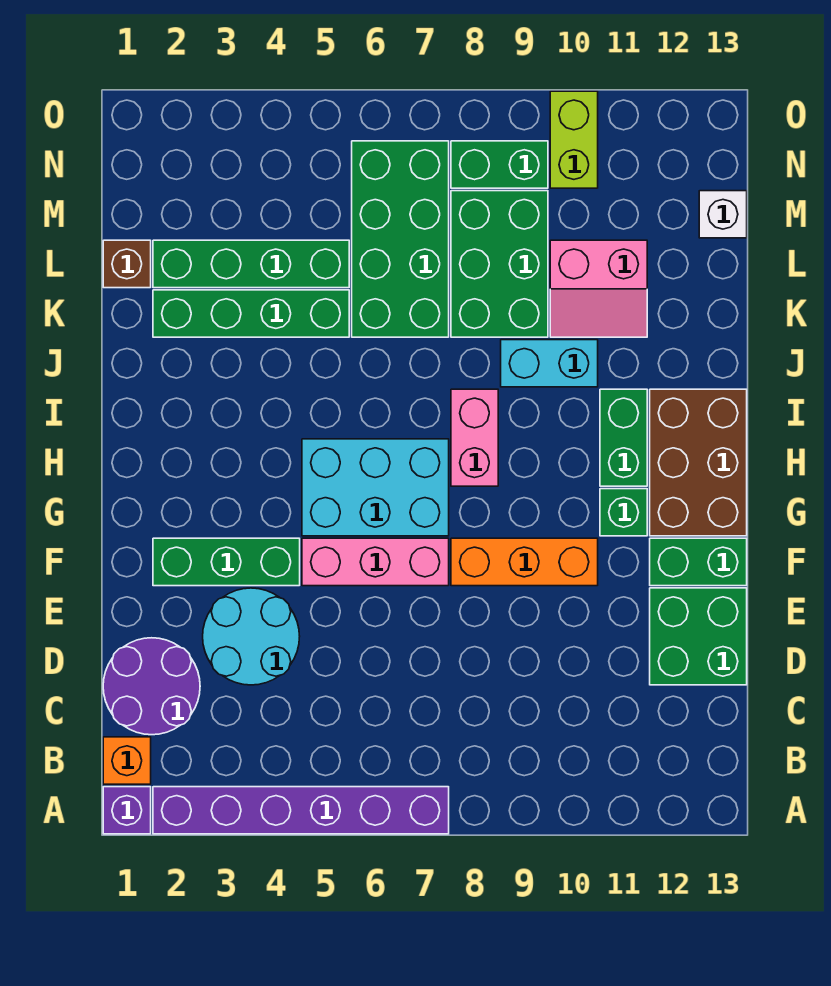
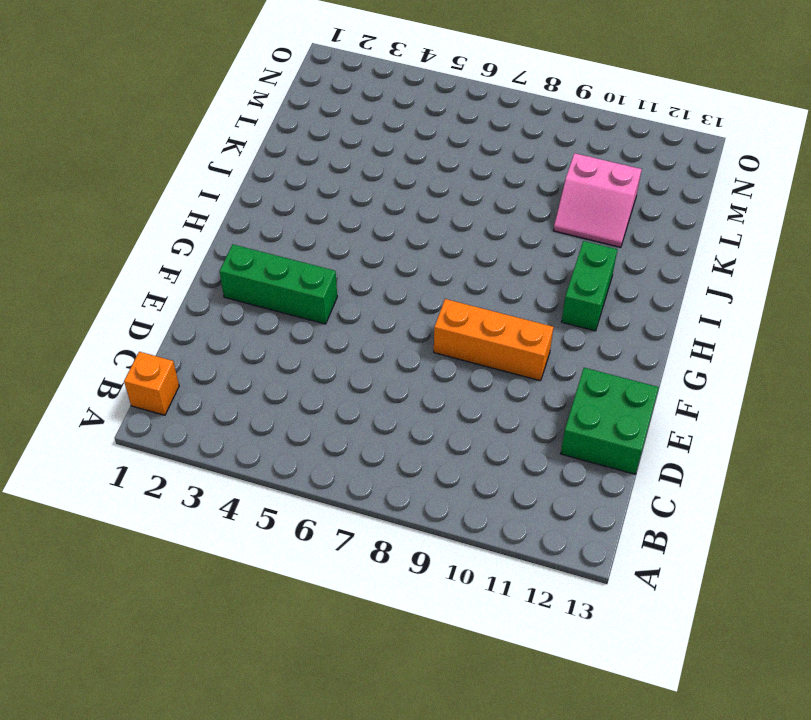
none -> purple 1x1 brick [103,787,151,834]
none -> purple 1x6 brick [153,787,449,834]
none -> purple 2x2 round brick [103,638,200,735]

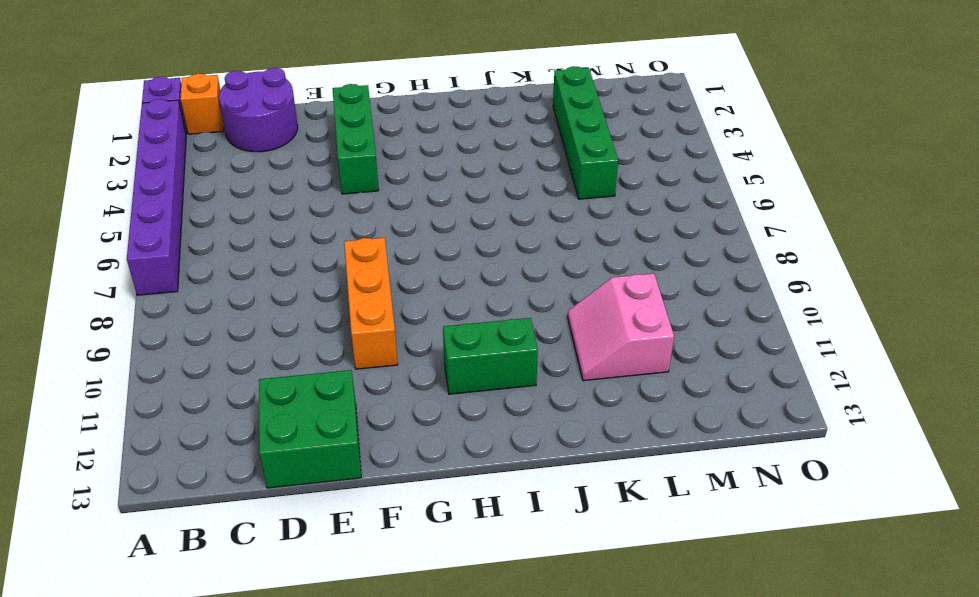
none -> cyan 2x2 round brick [203,588,300,685]
none -> pink 1x3 brick [302,538,449,586]
none -> green 1x2 brick [650,538,747,586]

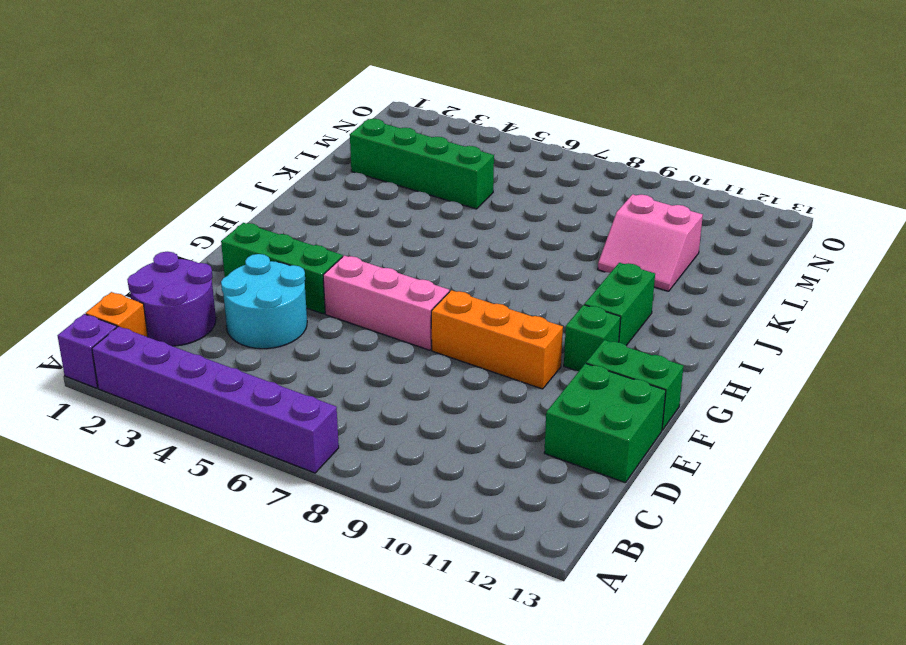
none -> cyan 2x3 brick [302,439,449,536]
none -> brown 2x3 brick [650,389,747,536]
none -> pink 1x2 brick [451,389,498,486]

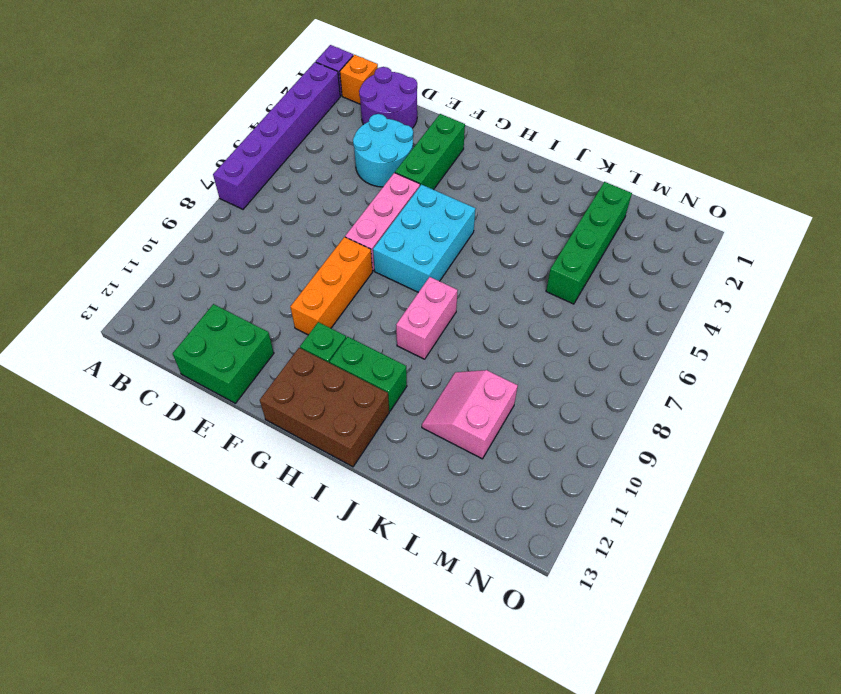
pink 1x2 brick [396,277,458,359] -> pink 1x2 brick turned to [451,389,498,486]
none -> green 1x2 brick [650,538,747,586]
none -> cyan 1x2 brick [501,340,598,387]
none -> green 1x4 brick [153,290,349,337]

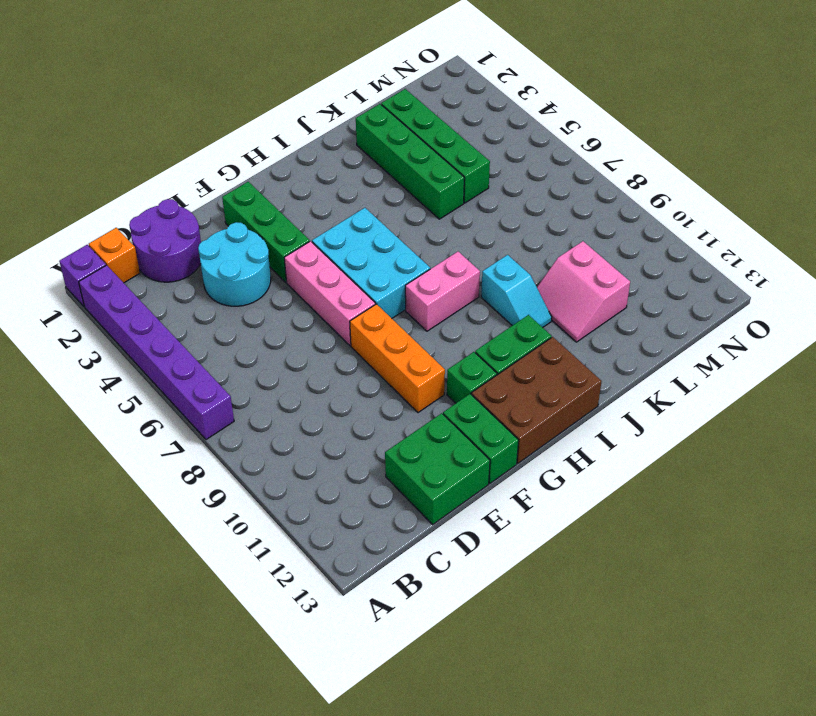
cyan 1x2 slope [481,255,552,327] -> cyan 1x2 brick [501,340,598,387]
none -> green 2x4 brick [352,141,449,337]
none -> green 2x3 brick [451,191,548,337]
none -> brown 1x1 brick [103,240,151,288]

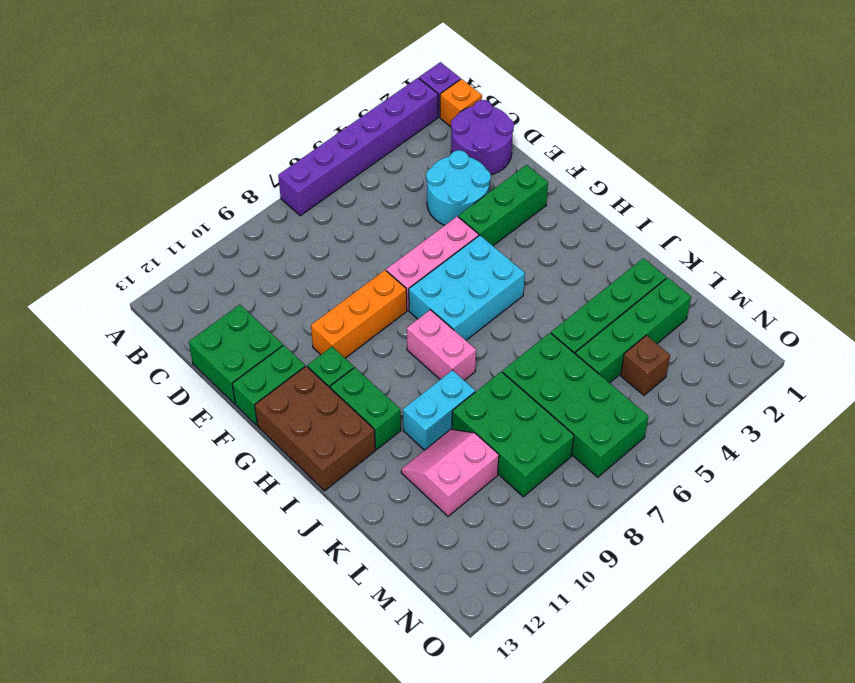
brown 1x1 brick [621,335,670,395] -> brown 1x1 brick moved to [103,240,151,288]
none -> white 1x1 brick [699,191,747,238]
none -> green 1x2 brick [451,141,548,188]
none -> lime 1x2 brick [550,91,598,188]

